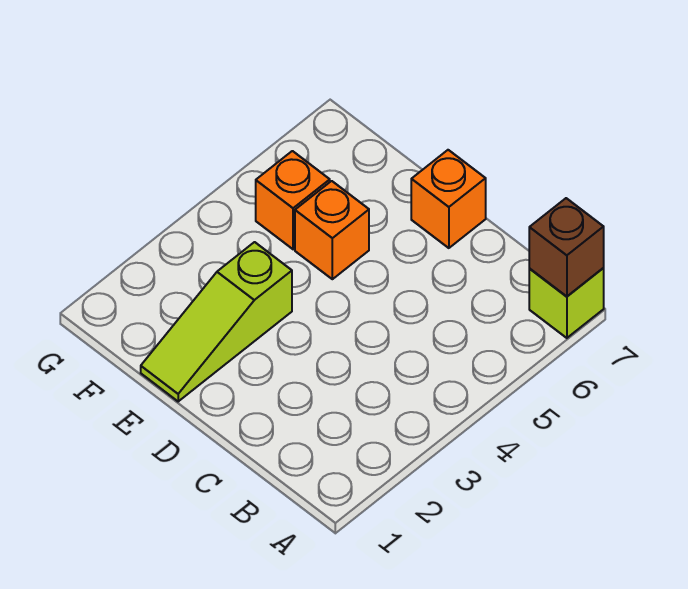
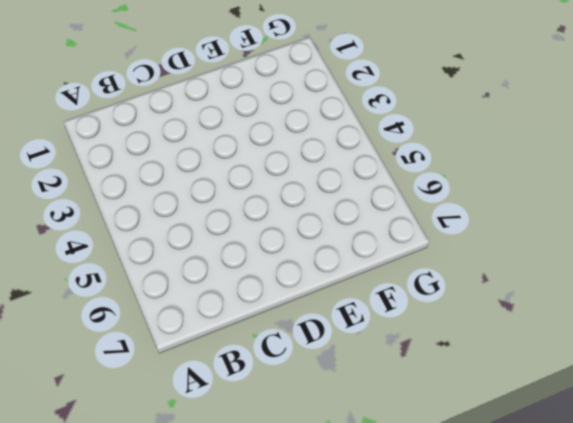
none -> lime 1x1 brick [529,268,604,338]
none -> orange 1x1 brick [411,150,486,248]

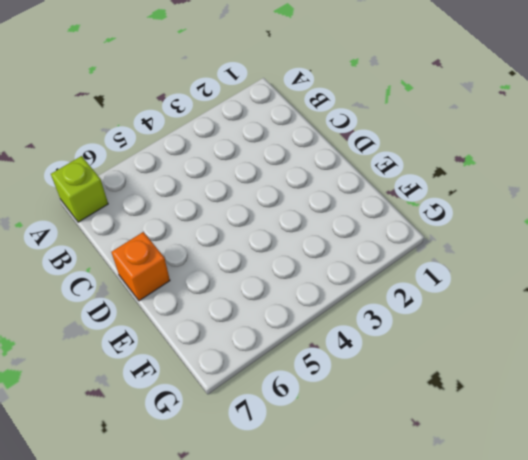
none -> lime 1x3 slope [141,242,292,401]
none -> orange 1x1 brick [295,181,369,279]

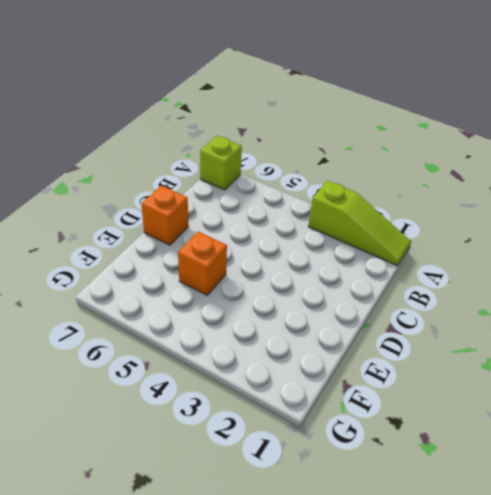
lime 1x3 slope [308,181,411,266] -> lime 1x3 slope moved to [141,242,292,401]
none -> orange 1x1 brick [256,151,330,249]
none -> brown 1x1 brick [529,198,604,296]

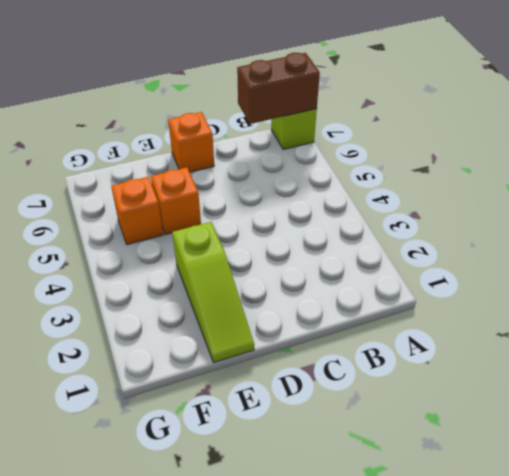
brown 1x2 brick [237,53,320,124] -> brown 1x1 brick [529,198,604,296]

